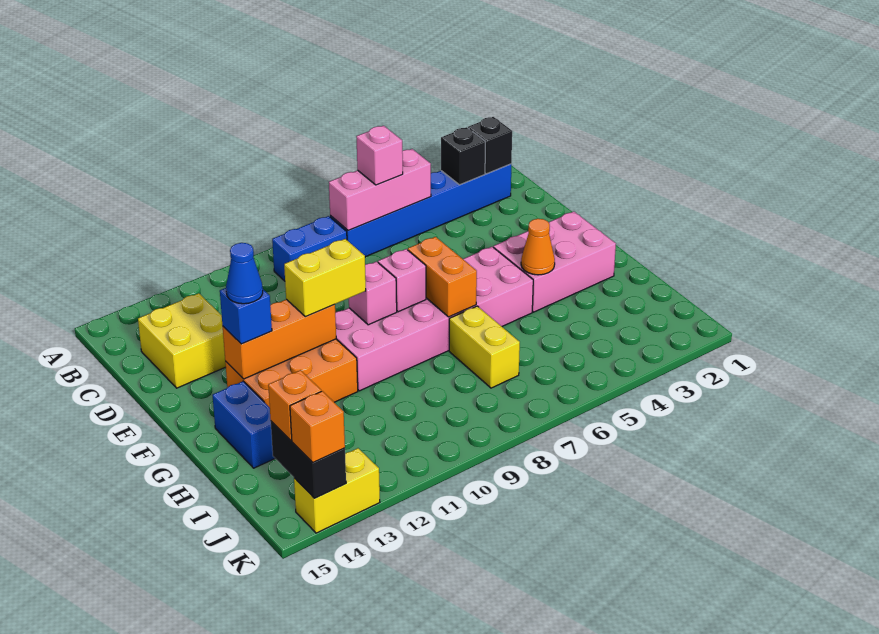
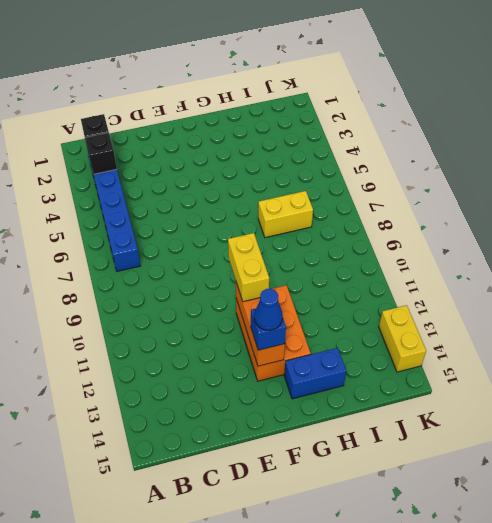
none -> blue 1x2 brick [272,216,347,281]
none -> yellow 2x2 brick [138,293,226,388]
none -> pink 2x3 brick [493,212,616,312]

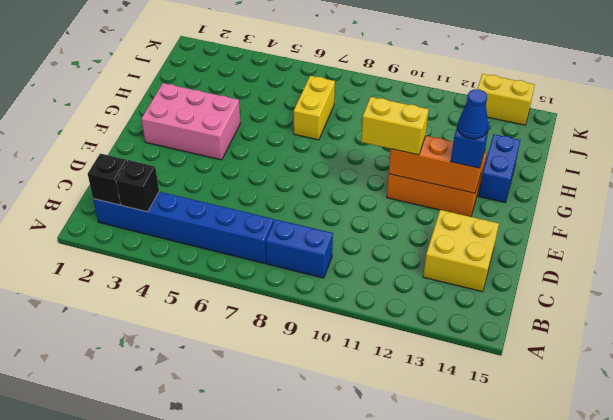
none -> pink 2x6 brick [335,247,533,391]
none -> pink 1x3 brick [329,149,431,231]
none -> orange 1x2 brick [408,237,477,317]

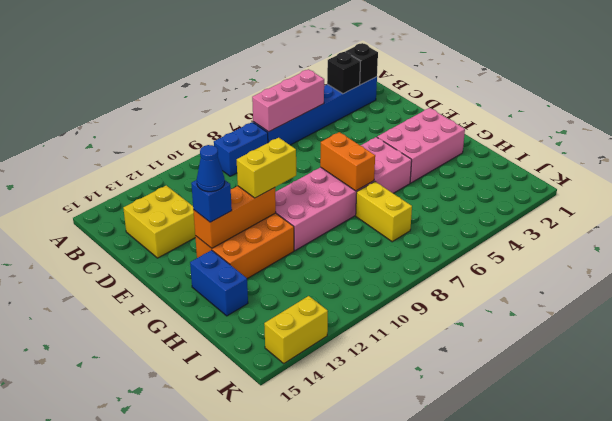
none -> pink 1x1 brick [378,249,426,312]
none -> pink 1x1 brick [349,262,397,325]
none -> orange 1x1 cone [521,219,555,275]

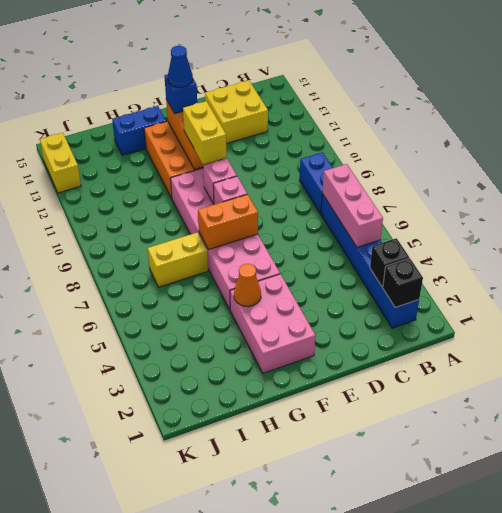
none -> black 1x2 brick [271,421,346,498]
none -> pink 1x1 brick [356,126,403,185]
none -> orange 1x1 brick [268,370,321,441]

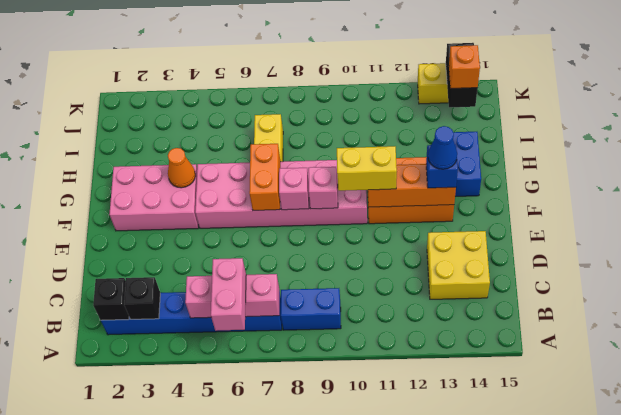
pink 1x2 brick [211,258,246,331] -> pink 1x1 brick [356,126,403,185]
none -> orange 1x1 brick [290,391,345,463]

